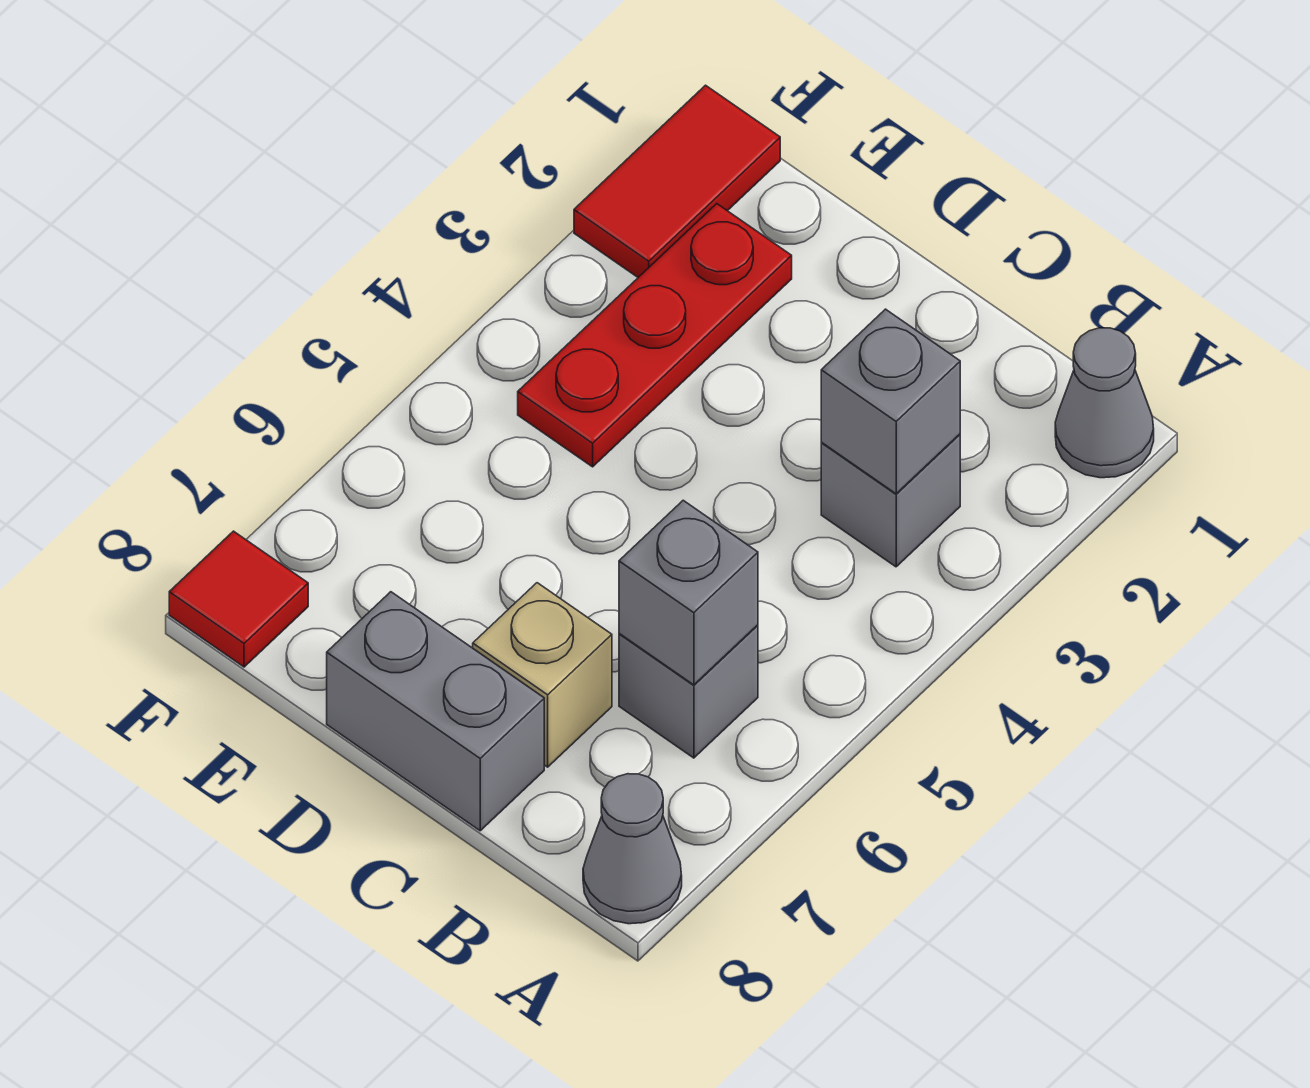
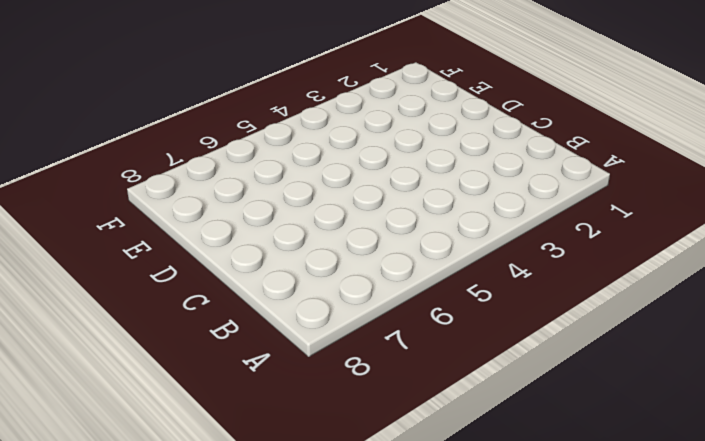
none -> grey 1x1 cone [1055,328,1154,478]
none -> grey 1x1 cone [583,774,682,924]

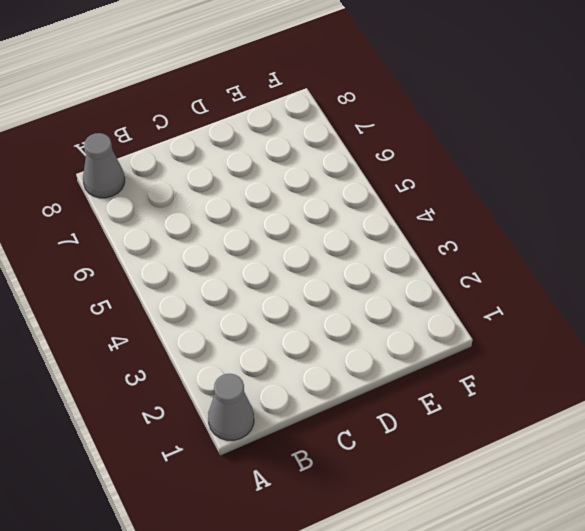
none -> grey 1x1 brick [821,434,960,567]
none -> grey 1x1 brick [619,625,758,758]

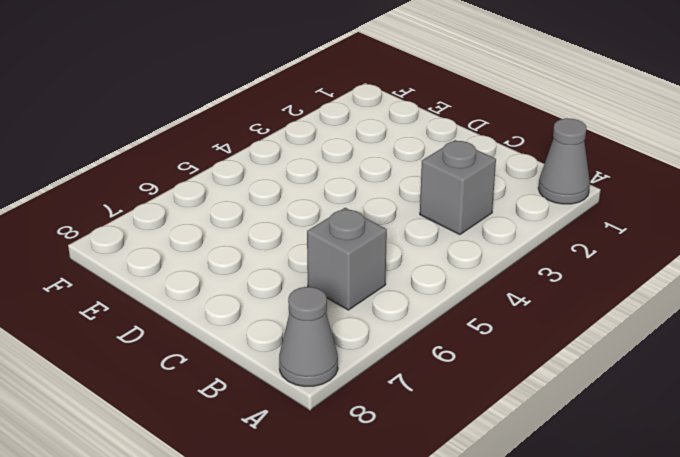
none -> tan 1x1 brick [473,583,612,767]
none -> grey 1x2 brick [327,592,544,831]

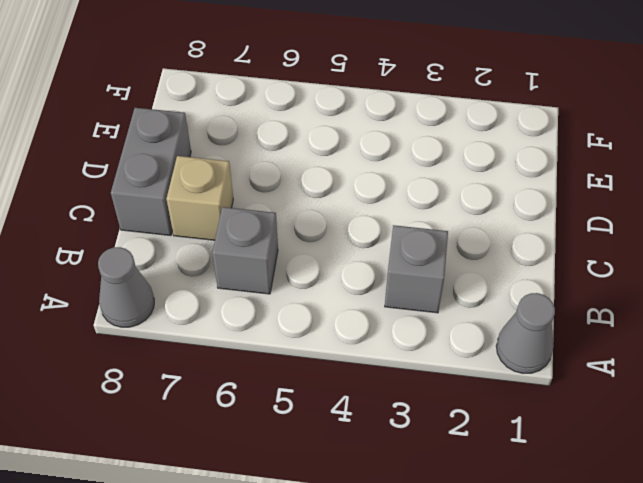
none -> red 1x3 plate [518,204,792,467]
none -> red 1x2 tile [574,85,780,277]

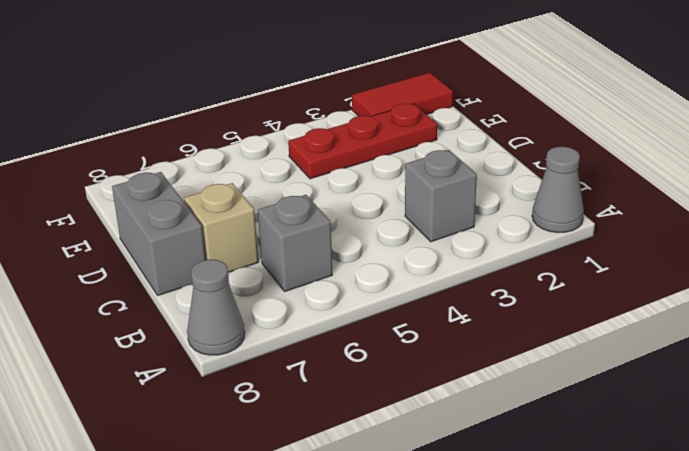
none -> red 1x1 tile [169,531,308,667]
none -> grey 1x1 brick [821,309,960,494]

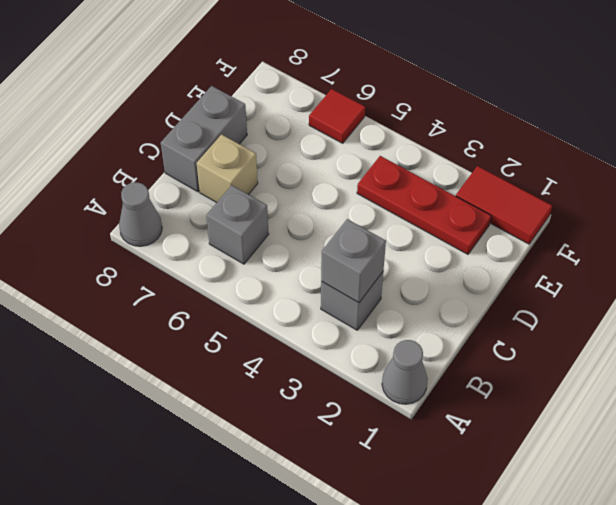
red 1x1 tile [309,89,365,143] -> red 1x1 tile moved to [169,531,308,667]
none -> grey 1x1 brick [619,500,758,685]

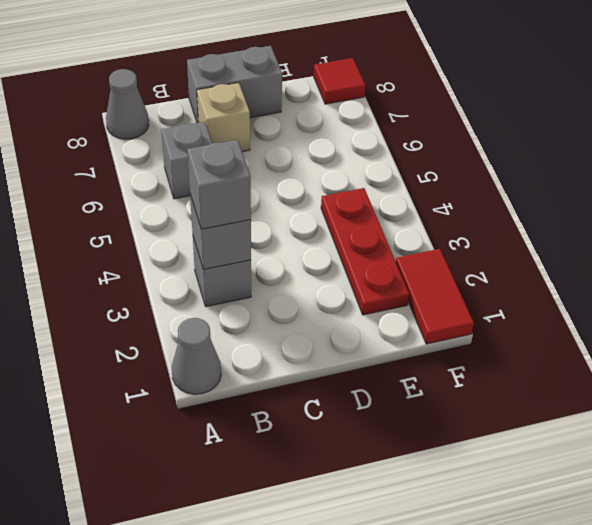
grey 1x1 brick [187,140,251,229] -> grey 1x1 brick moved to [619,500,758,685]

